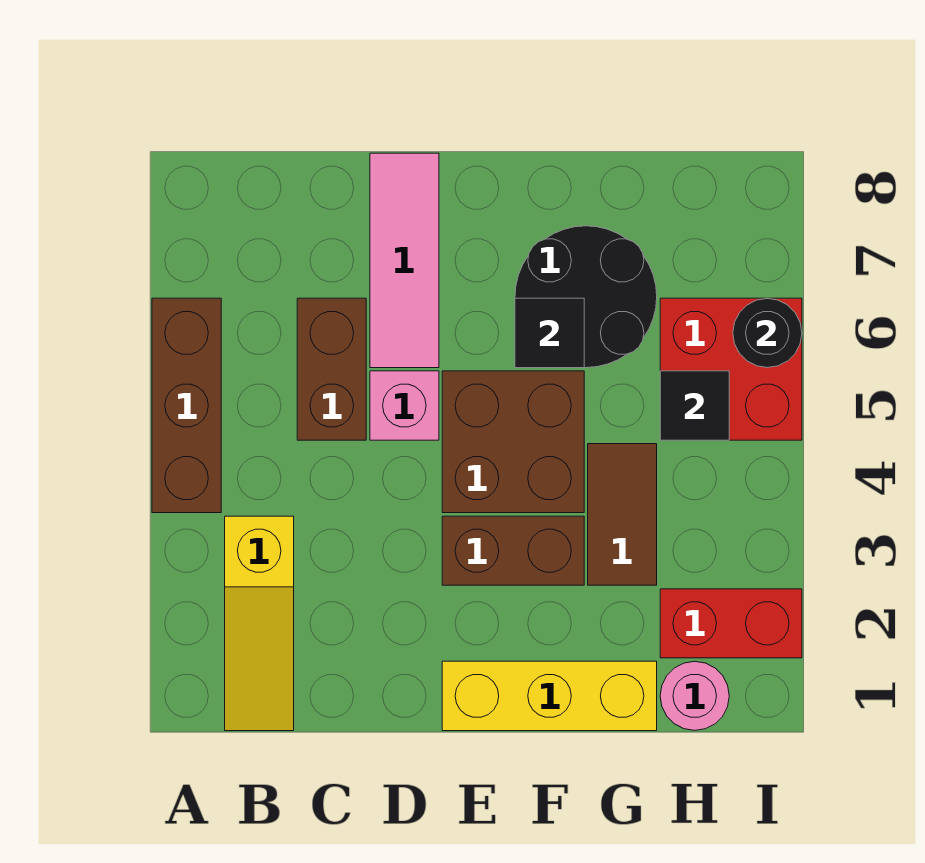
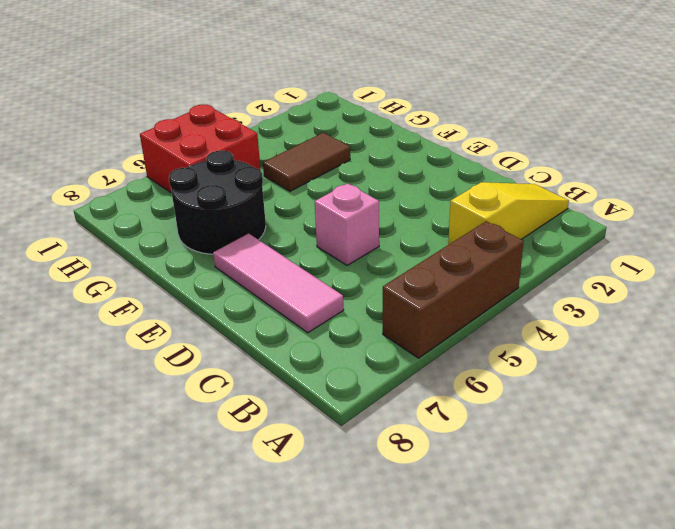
pink 1x3 tile [213,233,344,333] -> pink 1x3 tile turned to [370,153,439,368]
none -> brown 1x2 brick [297,298,366,440]
none -> yellow 1x3 brick [442,661,657,731]
none -> brown 1x2 brick [442,516,584,585]

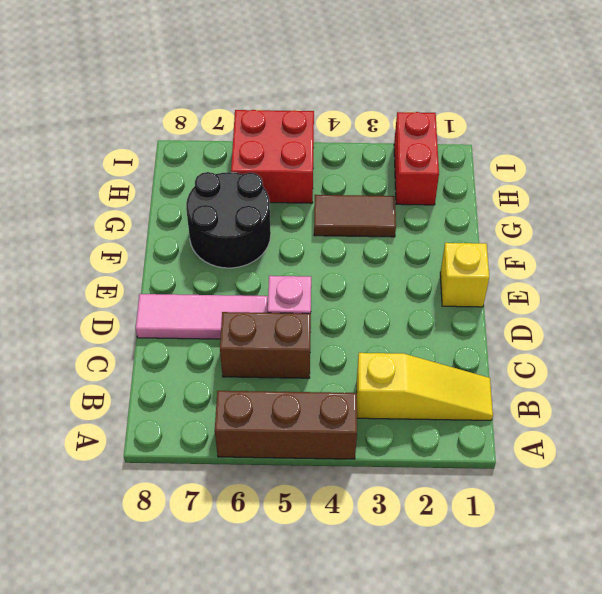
yellow 1x1 brick [440,243,489,307] -> yellow 1x3 brick [442,661,657,731]
none -> brown 1x2 brick [442,516,584,585]
none -> brown 2x2 brick [442,371,584,513]
none -> pink 1x1 round brick [660,661,729,730]

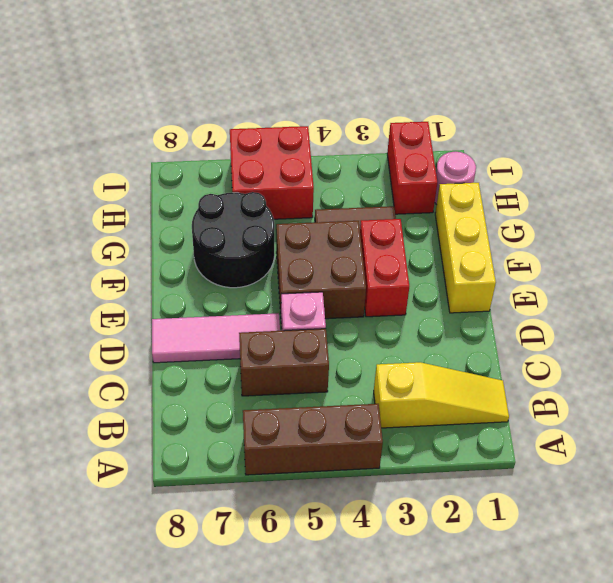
red 1x2 brick [360,219,409,317] -> brown 1x2 brick [442,516,584,585]
none -> black 1x1 tile [515,298,584,368]
none -> black 1x1 tile [660,371,729,440]
none -> black 1x1 round brick [733,298,802,368]

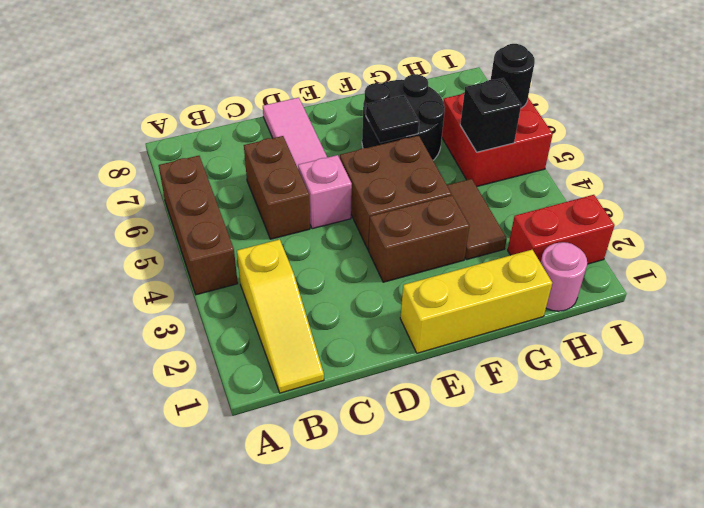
black 1x1 brick [460,78,521,152] -> black 1x1 tile [660,371,729,440]

